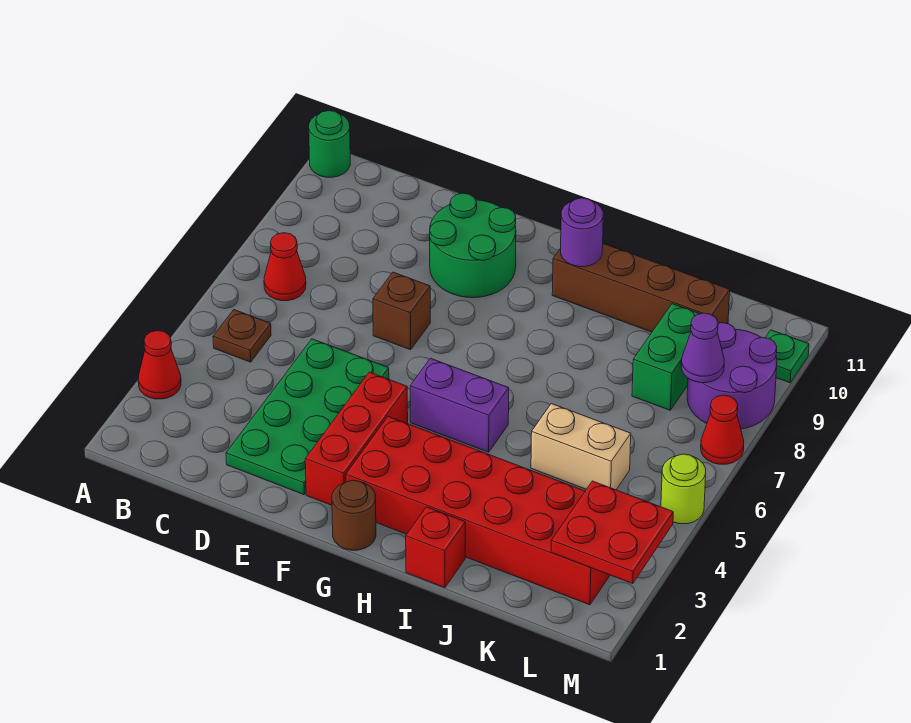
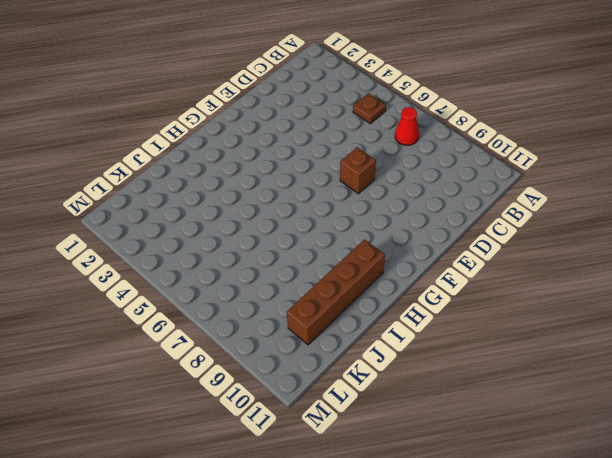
none -> red 1x1 cone [138,331,181,399]
none -> green 1x1 round brick [309,110,350,177]
none -> green 2x4 plate [226,339,389,495]

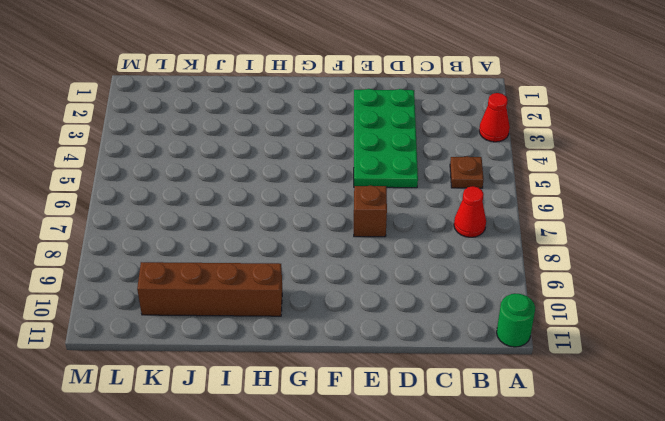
none -> green 2x2 round brick [430,193,516,298]
none -> red 1x3 brick [305,372,408,505]
none -> brown 1x1 round brick [332,480,376,550]

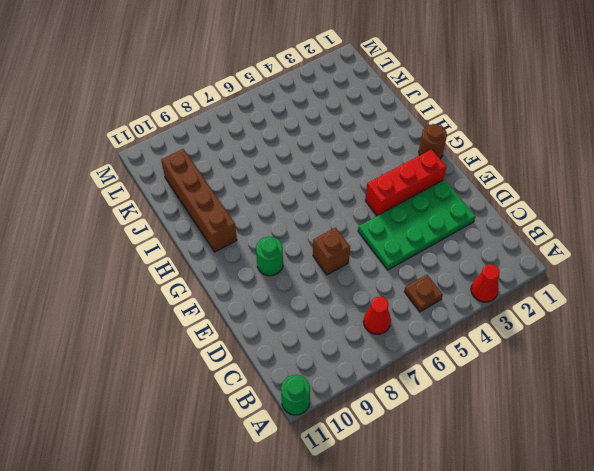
green 1x1 round brick [256,237,283,276] -> green 2x2 round brick [430,193,516,298]
none -> red 2x6 brick [346,417,610,605]
none -> purple 1x2 brick [410,358,509,452]
none -> red 1x1 brick [406,507,465,588]

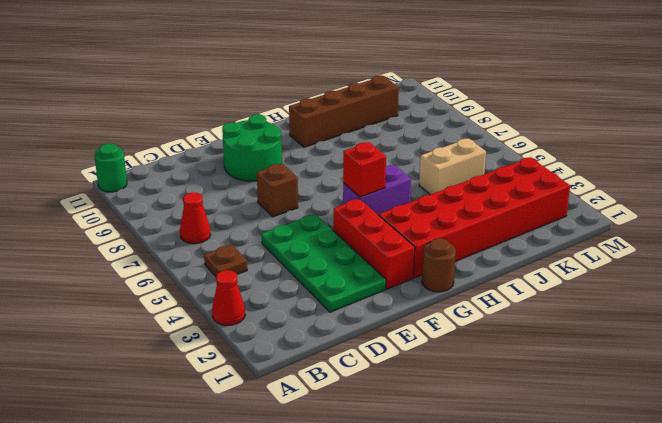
red 1x1 brick [343,142,386,197] -> red 1x1 brick moved to [406,507,465,588]
none -> green 1x2 brick [632,304,699,410]
none -> purple 2x2 round brick [687,323,777,429]
none -> lime 1x1 round brick [661,454,706,524]

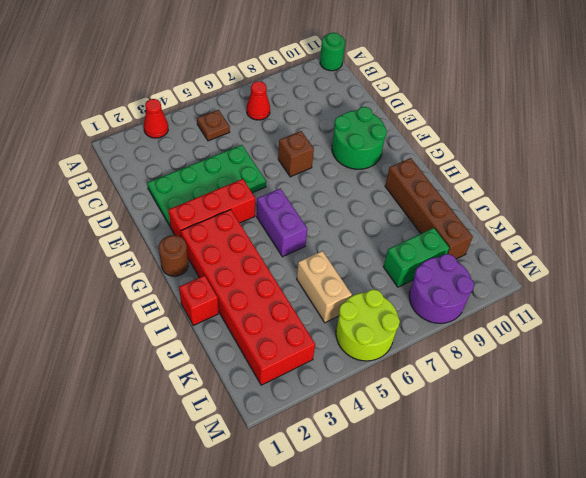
lime 2x2 round brick [336,289,400,361] -> lime 1x1 round brick [661,454,706,524]
none -> red 1x1 cone [701,395,744,464]
none -> green 1x1 plate [765,330,809,383]
none -> purple 1x1 round brick [561,198,603,267]

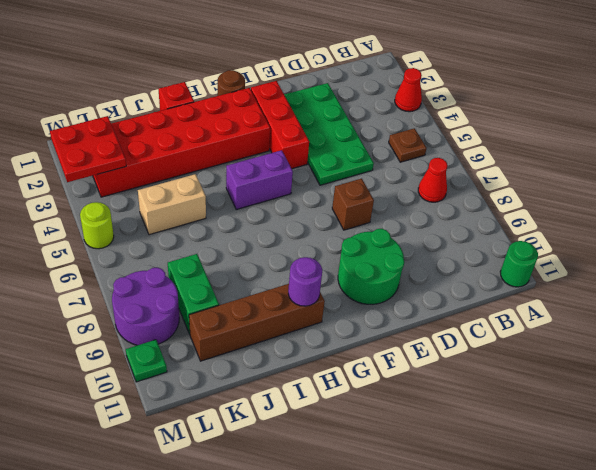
none -> red 1x1 cone [701,395,744,464]
none -> purple 1x1 cone [681,313,724,383]

